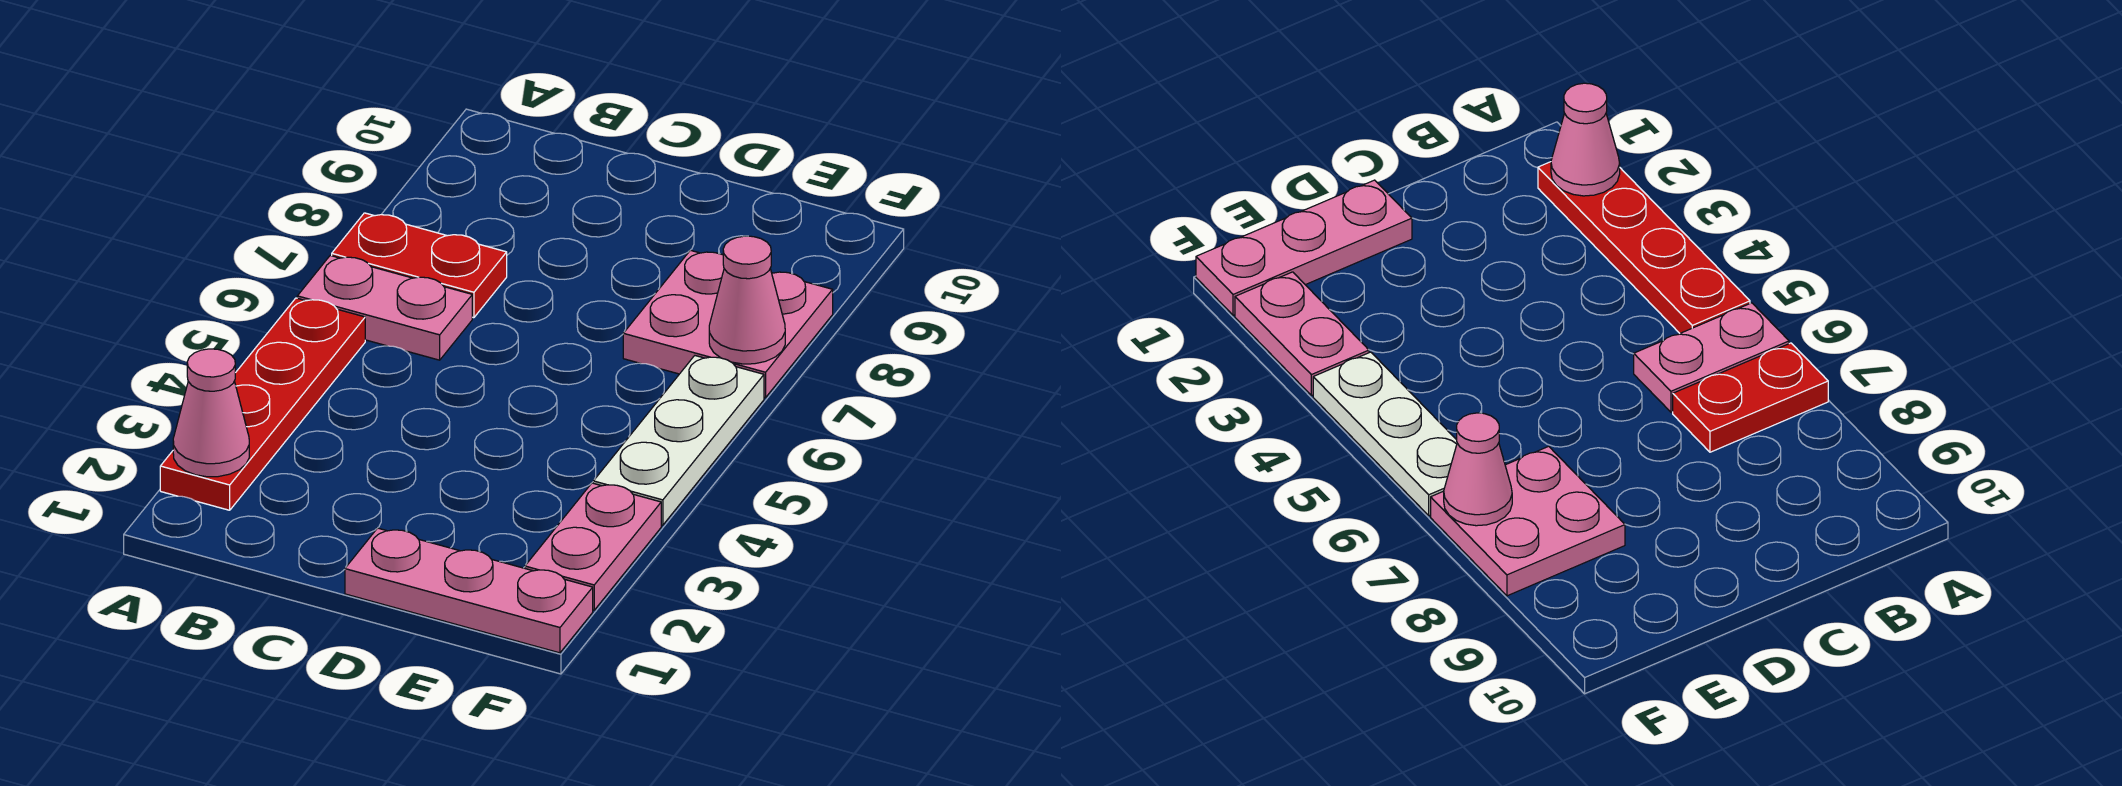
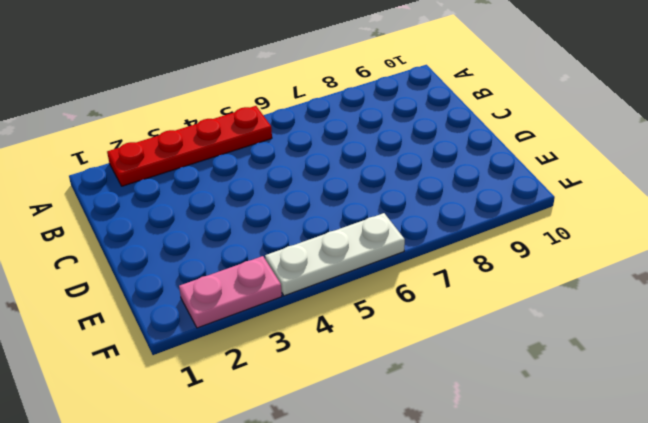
none -> pink 1x2 plate [297,256,472,360]
none -> red 1x2 plate [332,213,507,318]

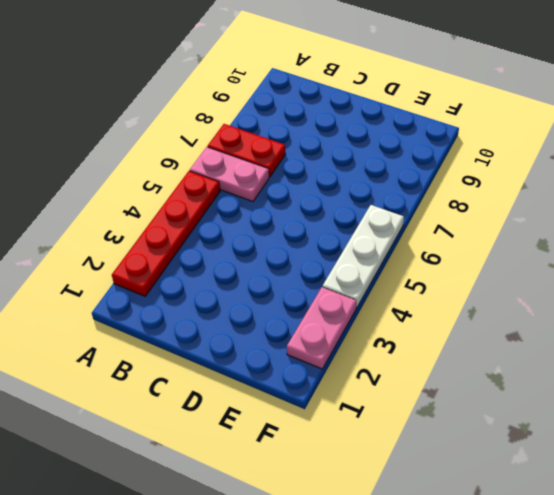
none -> pink 1x3 plate [345,528,593,653]
none -> pink 2x2 plate [623,250,833,398]

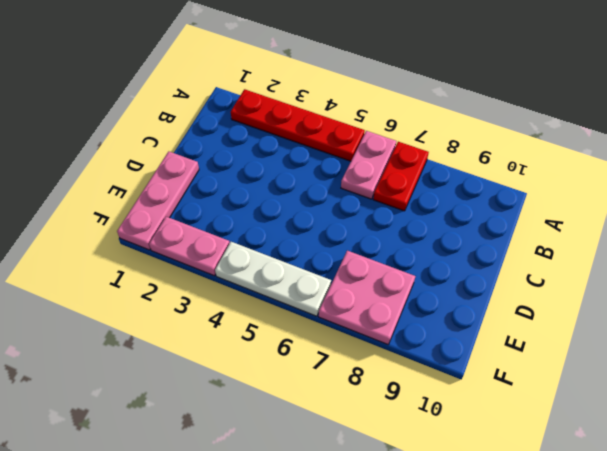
none -> pink 1x1 cone [173,349,249,477]
none -> pink 1x1 cone [709,236,785,364]

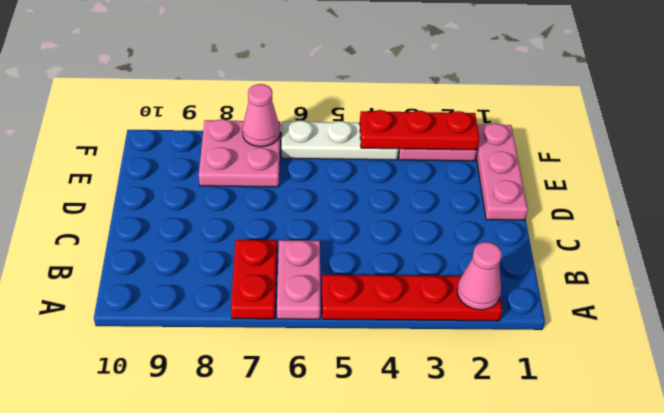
red 1x3 plate [360,110,479,150] -> none

